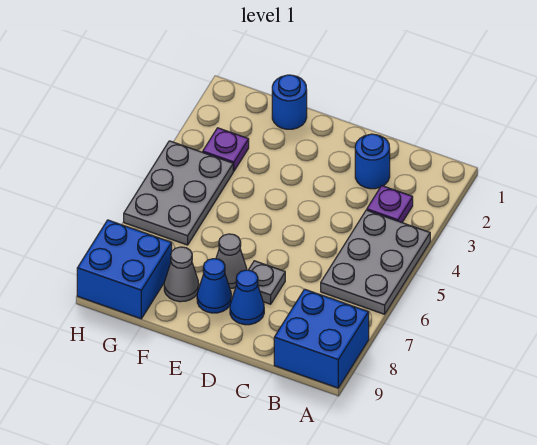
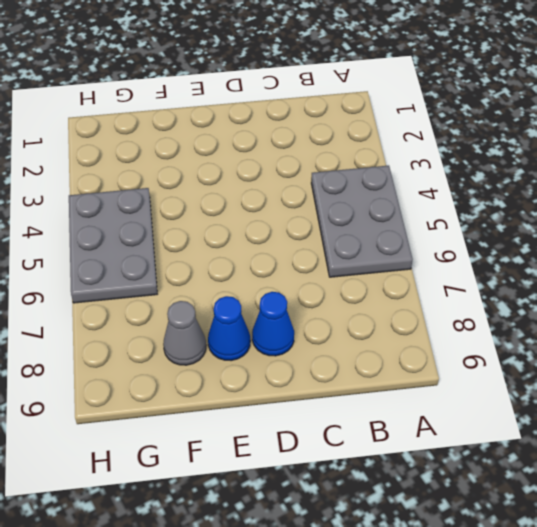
none -> blue 2x2 brick [274,289,369,388]
none -> purple 1x1 plate [367,186,413,223]
none -> blue 1x1 round brick [355,134,390,189]

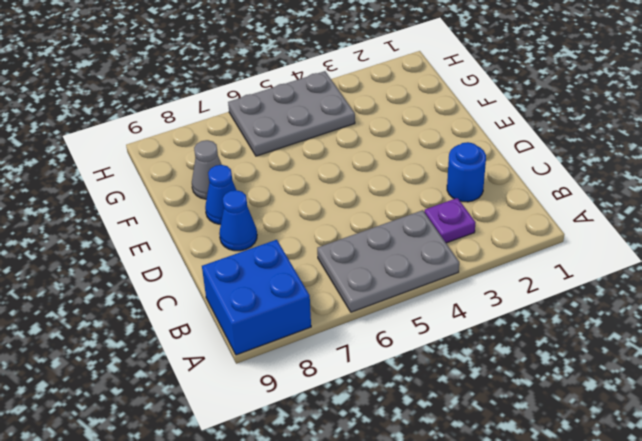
none -> grey 1x1 plate [249,261,285,304]
none -> grey 1x1 cone [216,234,247,288]
none -> blue 1x1 round brick [272,75,307,129]

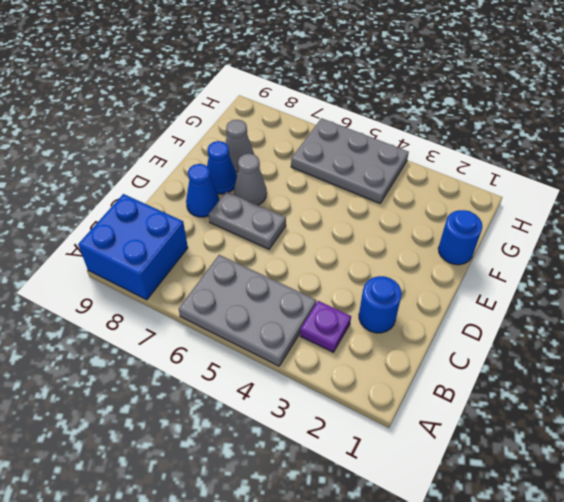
grey 1x2 plate [209,192,286,249] -> grey 1x1 plate [249,261,285,304]
none -> purple 1x1 plate [203,128,249,171]
none -> blue 2x2 brick [77,220,172,319]

